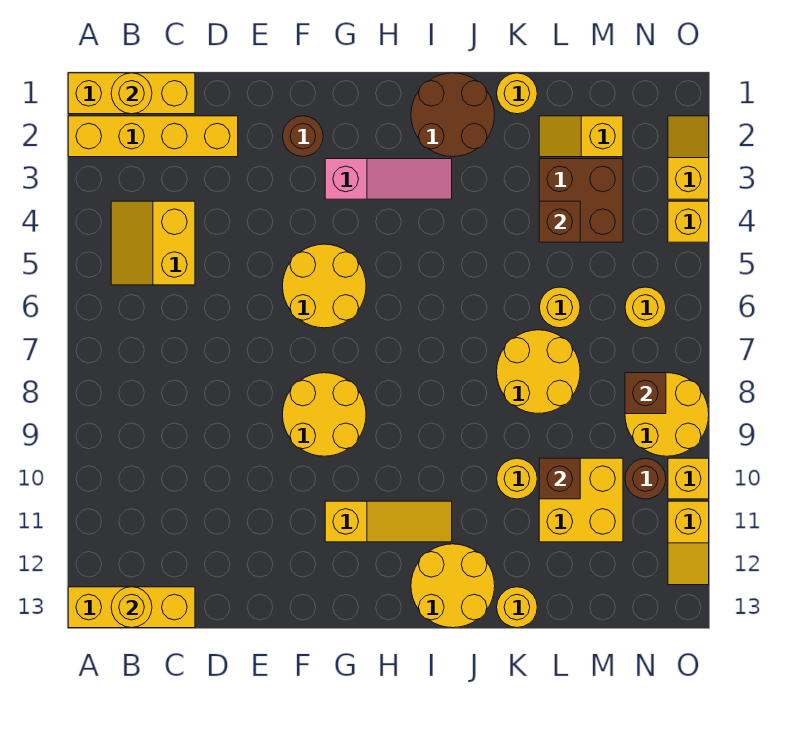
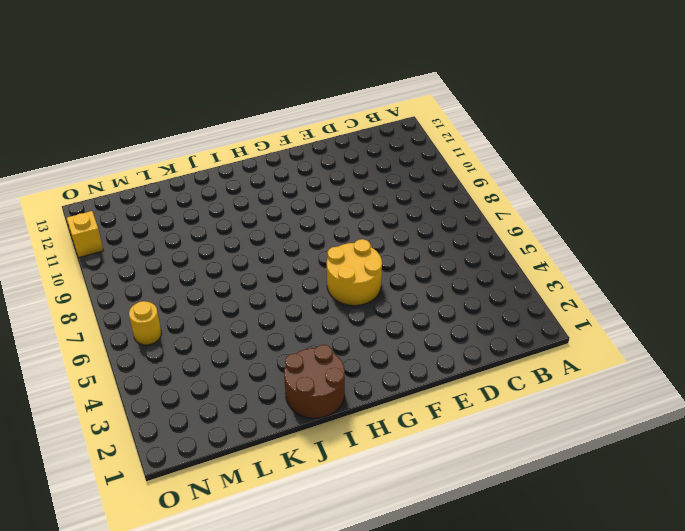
none -> yellow 1x3 brick [68,73,195,114]
none -> yellow 1x4 brick [68,116,238,157]
none -> yellow 1x3 brick [68,587,195,628]
none -> yellow 2x2 slope [111,201,195,285]

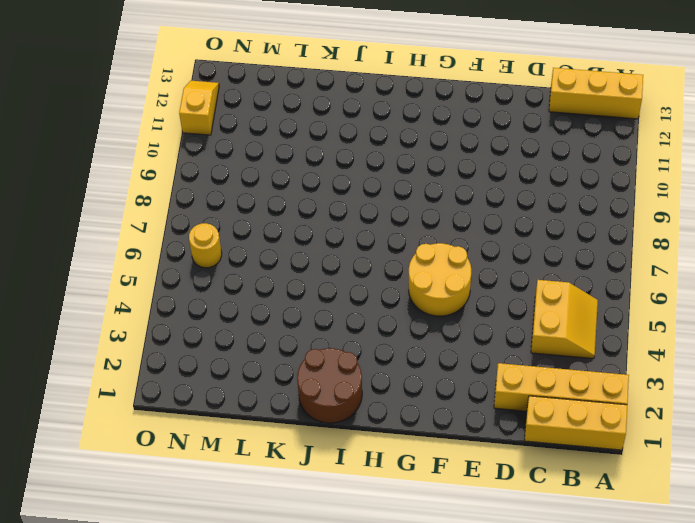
none -> brown 1x1 round brick [283,116,323,157]
none -> yellow 2x2 round brick [283,373,366,456]
none -> pink 1x3 slope [325,159,452,199]
none -> yellow 1x3 slope [325,501,452,542]

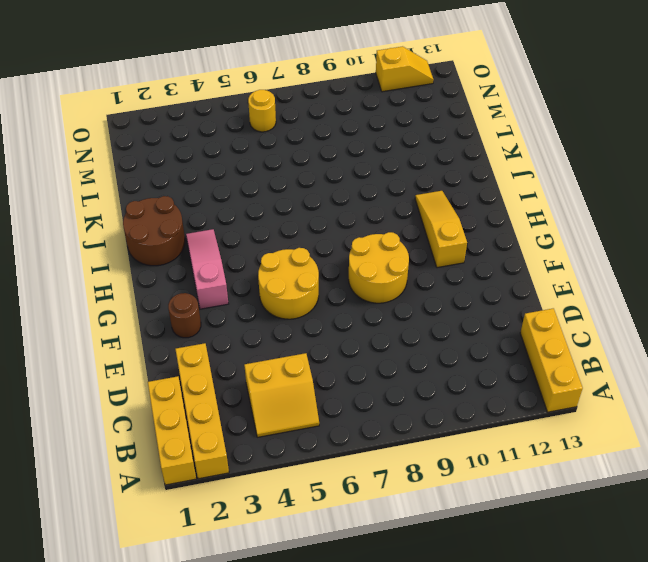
none -> yellow 2x2 round brick [411,544,495,628]
none -> yellow 1x1 round brick [497,73,537,114]
none -> yellow 2x2 round brick [497,330,580,413]
none -> yellow 1x1 round brick [497,458,537,499]

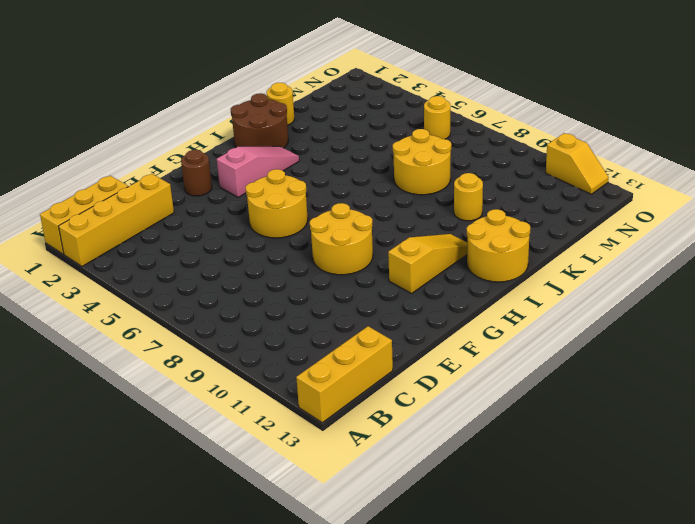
none -> yellow 2x2 slope [111,201,195,285]
none -> yellow 1x1 round brick [497,587,537,628]
none -> yellow 1x2 slope [539,116,623,157]
none -> brown 2x2 brick [539,159,623,242]

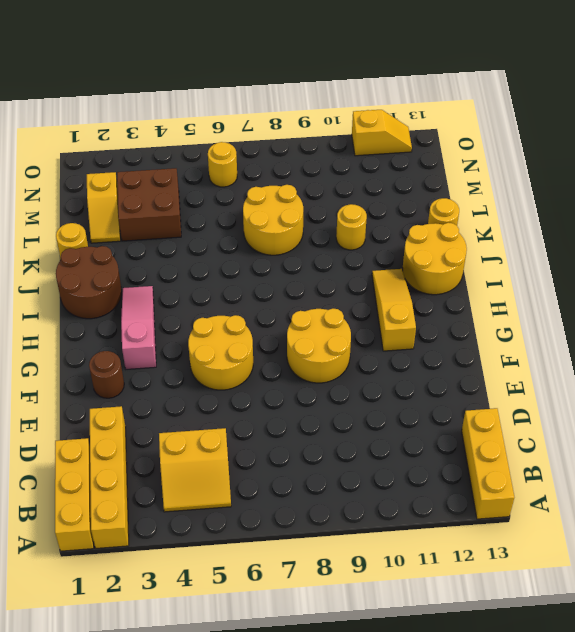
none -> yellow 1x1 round brick [540,287,580,328]
none -> yellow 2x2 brick [539,458,623,542]
none -> yellow 2x2 round brick [625,373,709,456]
none -> brown 1x1 round brick [625,458,666,499]

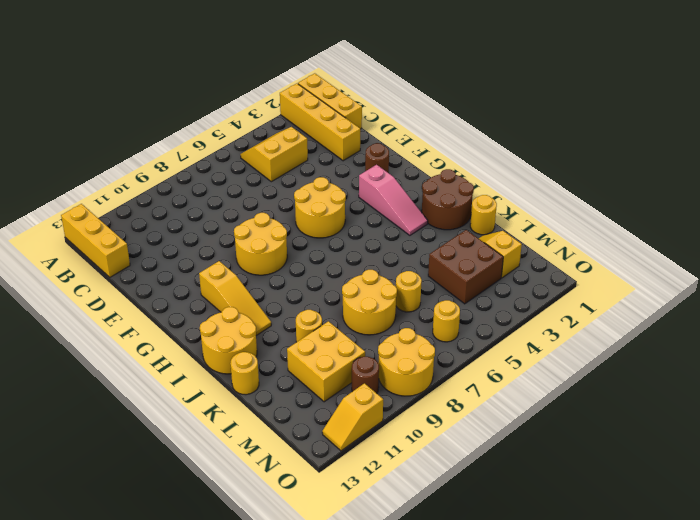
none -> yellow 1x2 slope [668,116,709,199]
none -> yellow 1x1 brick [668,201,709,242]
none -> yellow 1x1 brick [668,458,709,499]
none -> yellow 1x1 round brick [111,73,152,114]

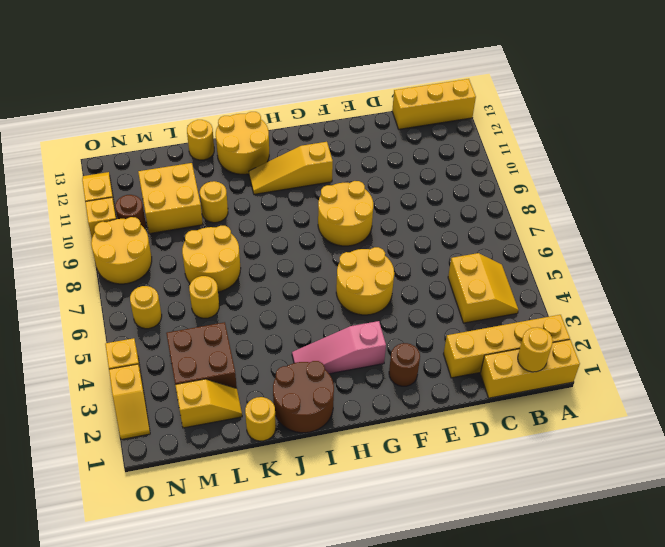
none -> yellow 1x1 round brick [111,587,152,628]
none -> brown 1x1 brick [539,201,580,242]
none -> brown 1x1 brick [539,458,580,499]
none -> brown 1x1 brick [625,373,666,414]

